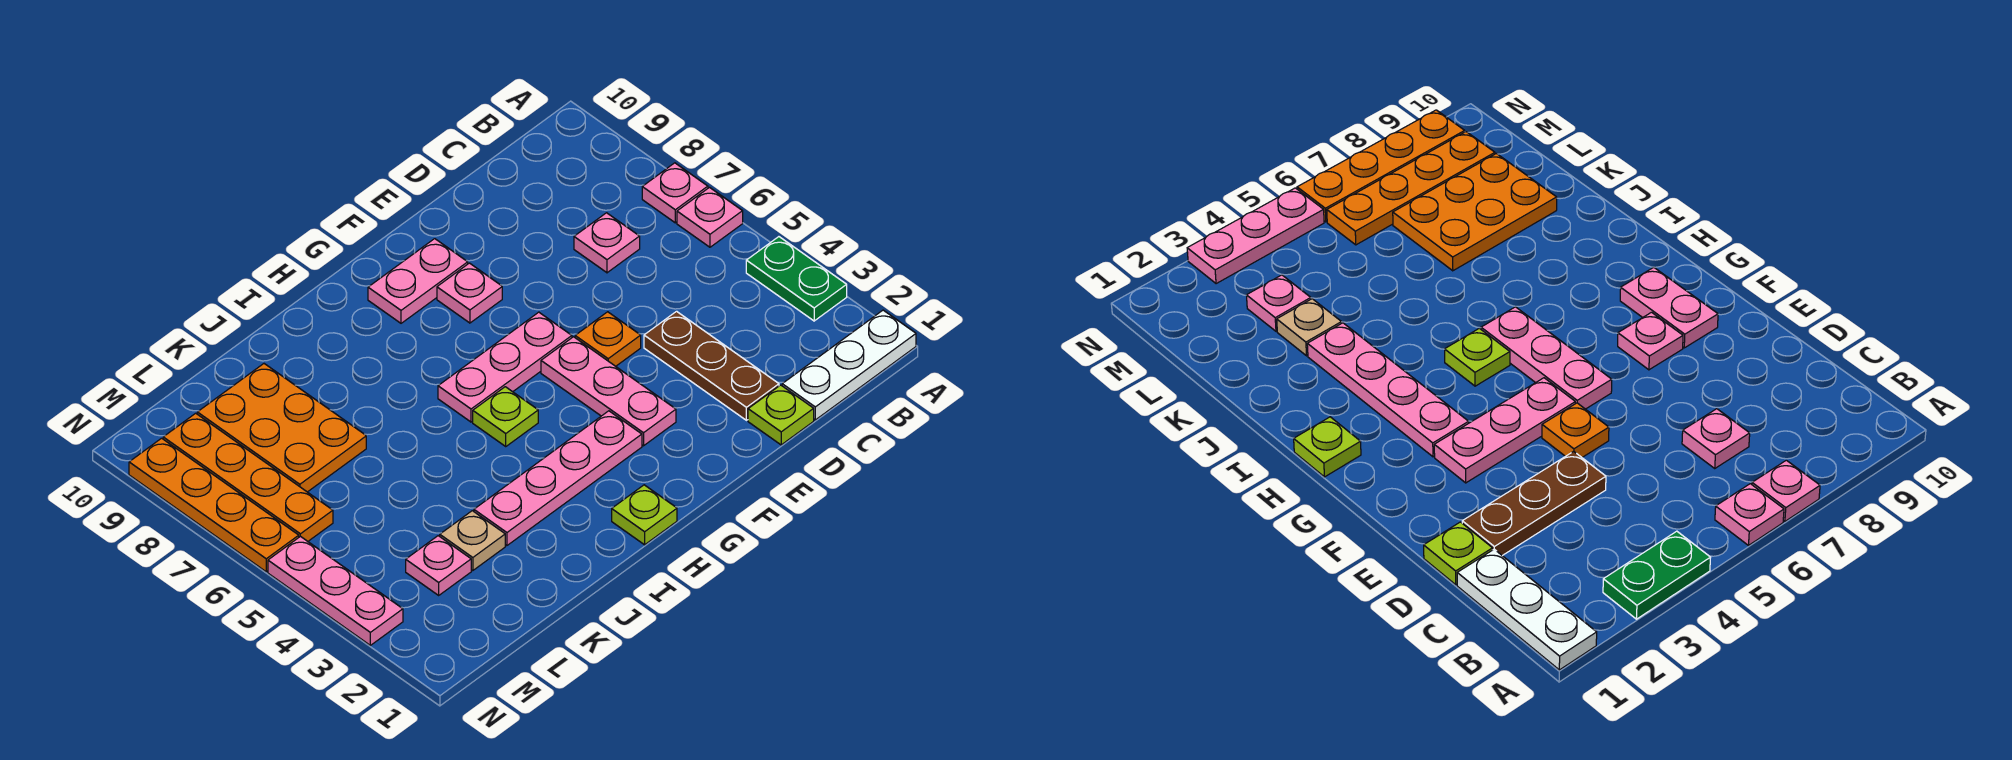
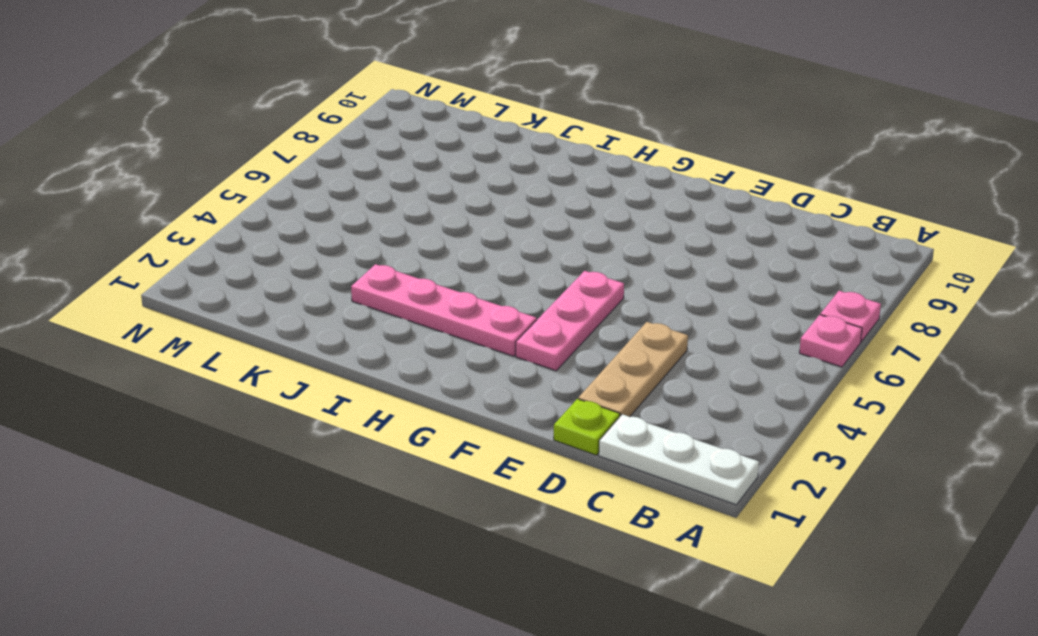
tan 1x3 plate [578,322,688,417] -> brown 1x3 plate [644,311,779,420]
none -> green 1x2 plate [746,237,847,321]
none -> pink 1x1 plate [574,213,640,273]
none -> orange 1x1 plate [575,312,641,366]

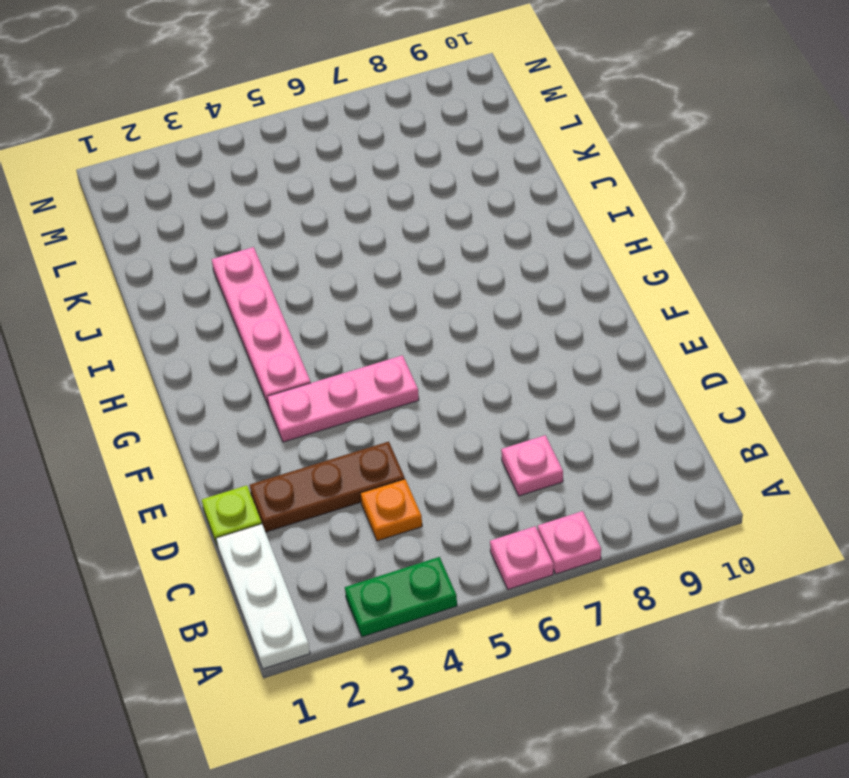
orange 1x1 plate [360,479,422,541] -> orange 1x1 plate moved to [575,312,641,366]
none -> pink 1x3 plate [438,312,572,422]
none -> pink 1x1 plate [437,263,502,323]
none -> pink 1x2 plate [368,239,468,323]

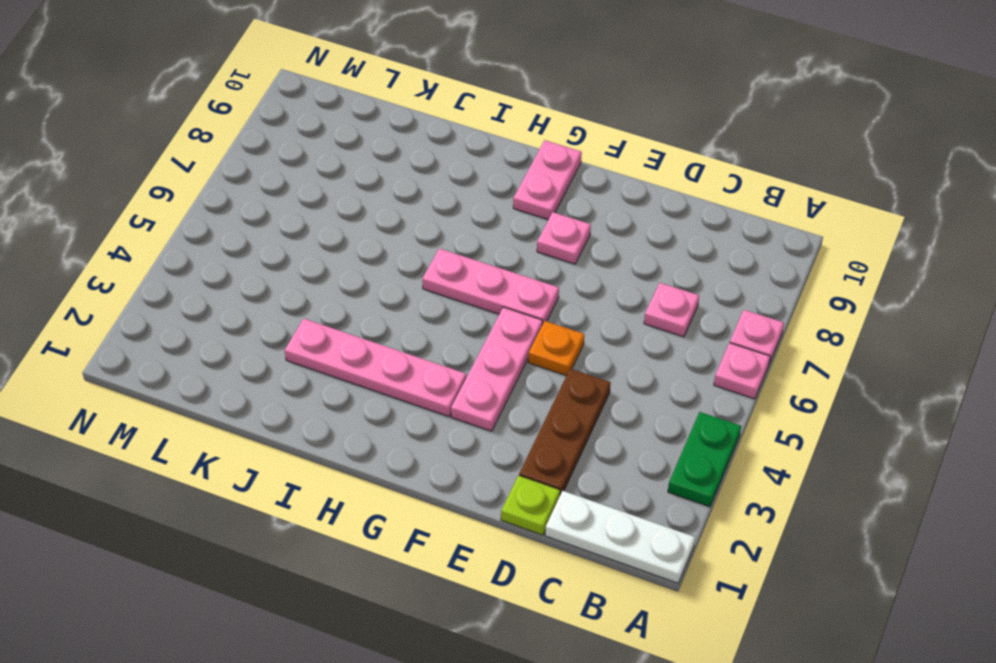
pink 1x2 plate [513,140,582,220] -> pink 1x2 plate turned to [368,239,468,323]
none -> lime 1x1 plate [612,485,677,545]
none -> lime 1x1 plate [473,387,538,446]
none -> tan 1x1 plate [440,511,505,571]

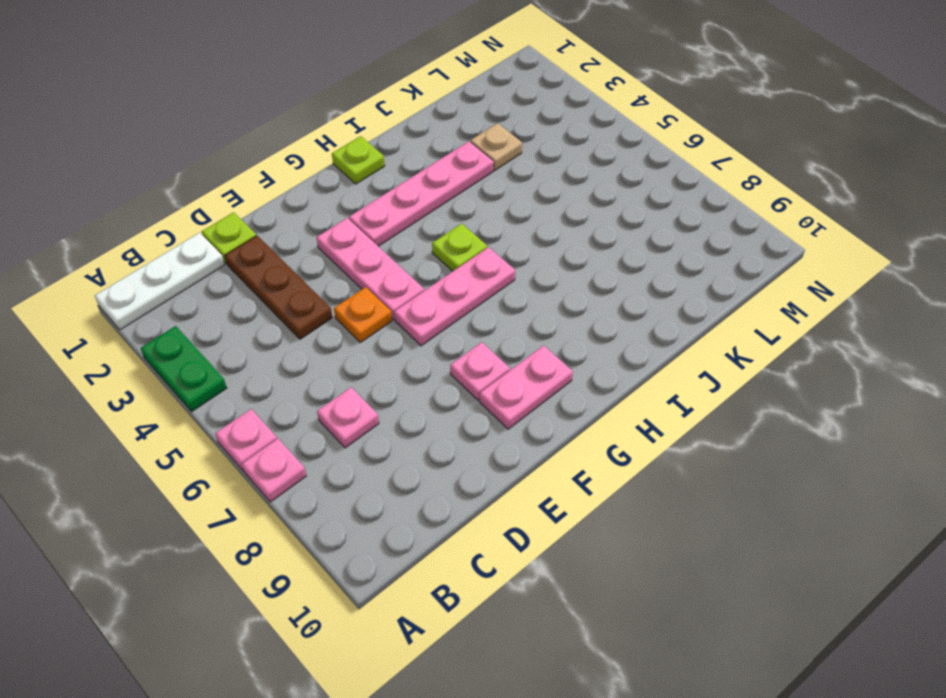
none -> orange 2x3 plate [197,364,366,492]
none -> pink 1x1 plate [406,536,471,595]
none -> orange 1x4 plate [163,413,333,541]

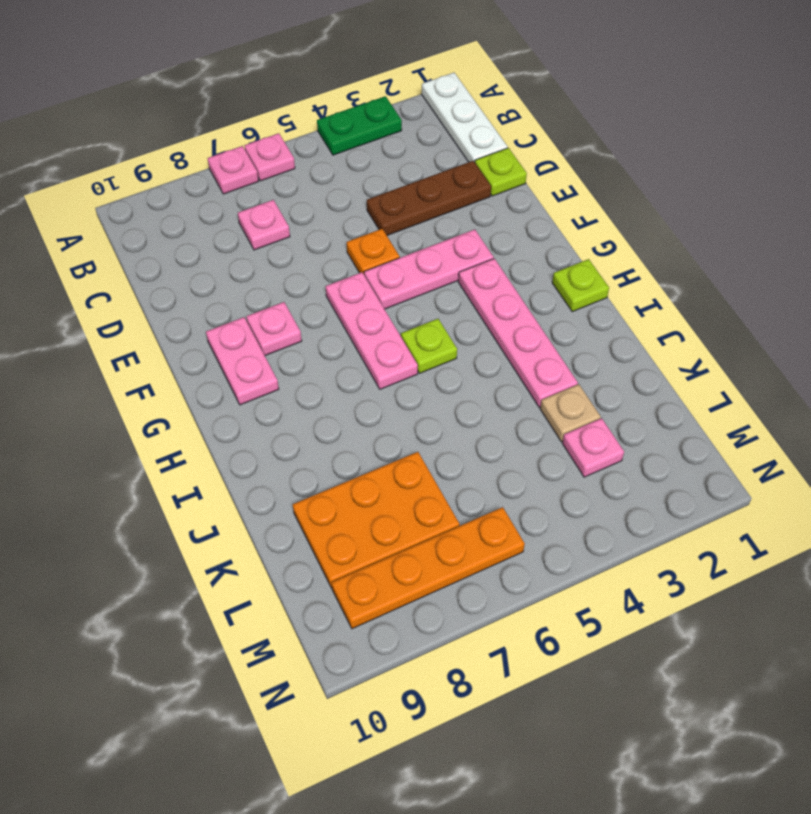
none -> pink 1x3 plate [268,536,403,645]
none -> orange 1x4 plate [129,438,299,572]

